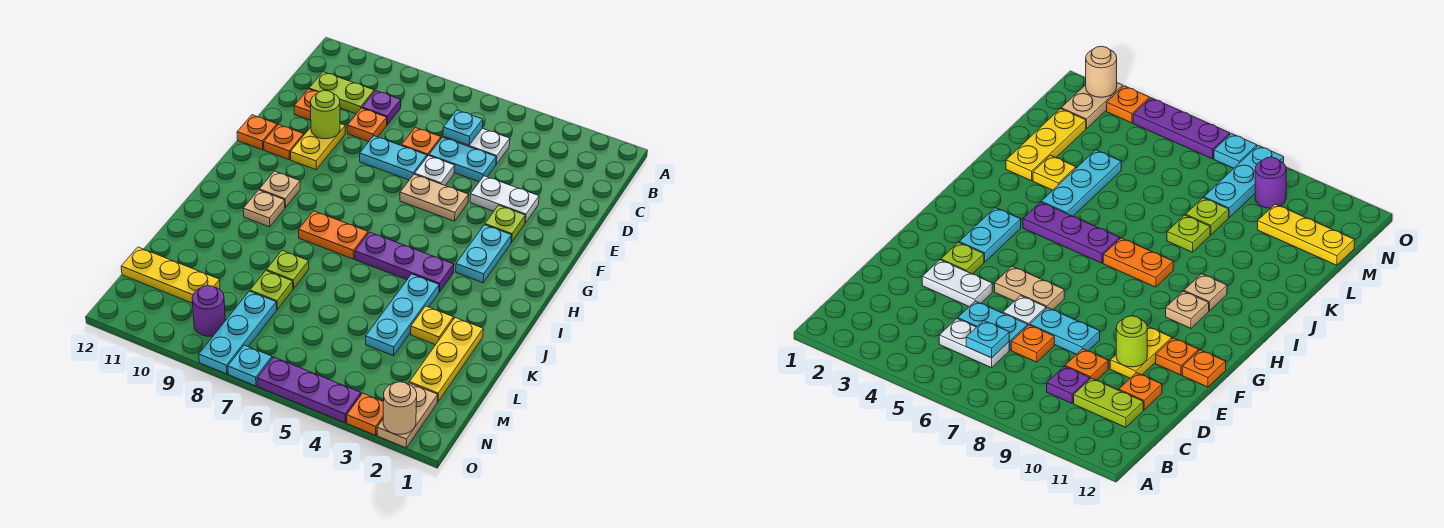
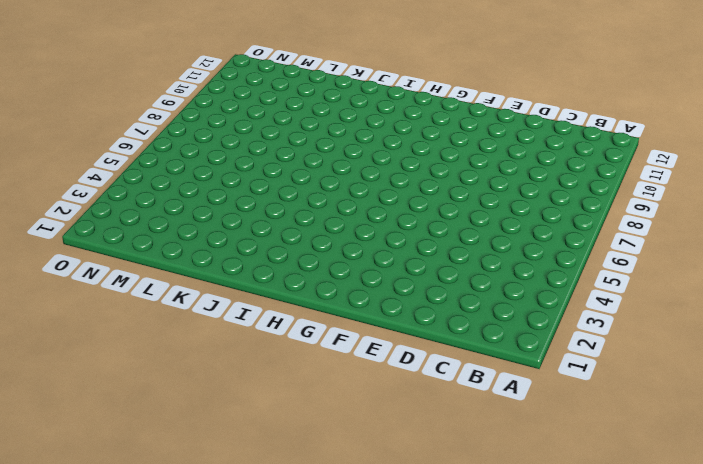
none -> white 1x2 plate [443,128,510,164]
none -> purple 1x1 plate [362,91,401,125]
none -> lime 1x2 plate [309,72,374,114]
none -> cyan 1x2 plate [429,137,496,182]

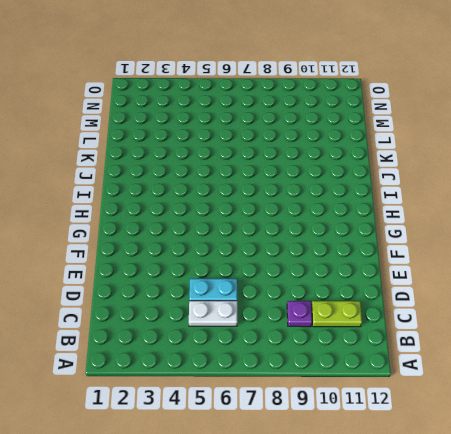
none -> orange 1x1 plate [401,128,441,157]
none -> orange 1x1 plate [347,108,387,142]
none -> orange 1x1 plate [294,89,319,120]
none -> white 1x2 plate [470,176,539,223]

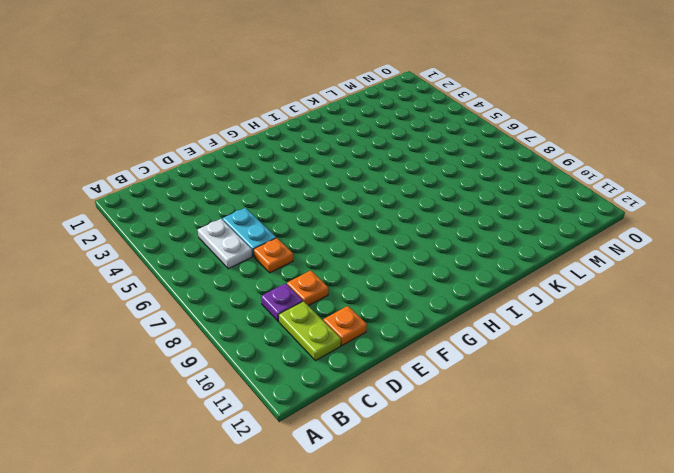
none -> white 1x2 plate [470,176,539,223]
none -> white 1x1 plate [415,156,455,186]
none -> cyan 1x2 plate [360,136,427,180]
none -> yellow 1x2 plate [290,124,345,170]

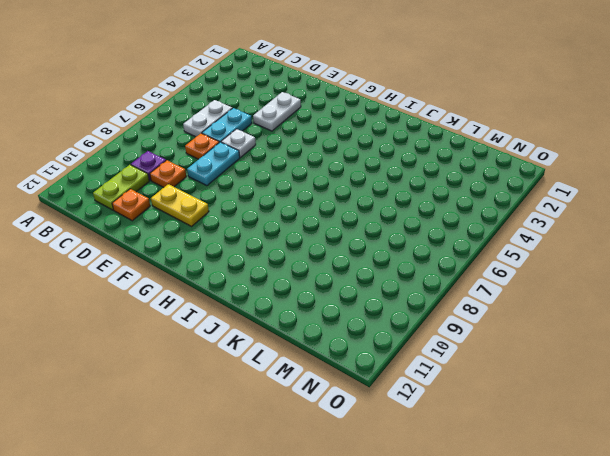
none -> lime 1x1 plate [485,205,525,242]
none -> tan 1x2 plate [400,174,468,221]
none -> orange 1x1 plate [264,125,304,160]
none -> orange 1x1 plate [237,115,277,150]

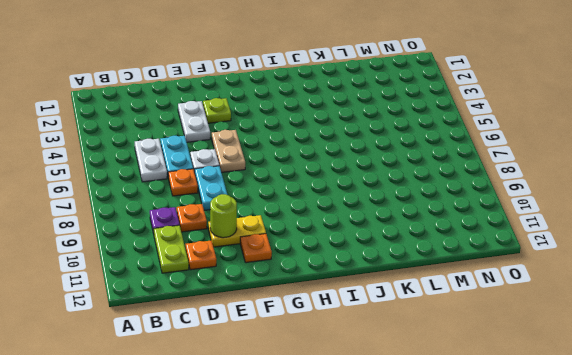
none -> orange 1x1 plate [237,115,277,150]
none -> cyan 1x2 plate [456,225,512,283]
none -> tan 1x1 plate [259,171,300,208]
none -> purple 1x3 plate [355,232,454,292]

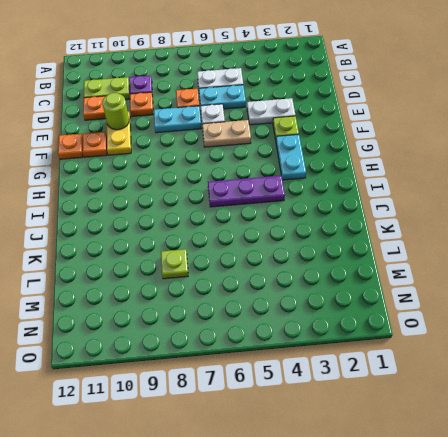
none -> tan 1x1 plate [259,171,300,208]
none -> orange 1x2 plate [299,211,368,259]
none -> tan 1x1 plate [243,190,285,227]
none -> cyan 1x3 plate [366,274,439,356]

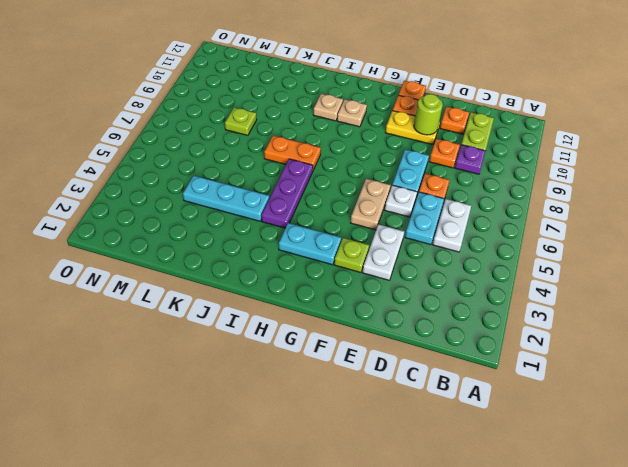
orange 1x2 plate [264,136,321,170] -> orange 1x2 plate turned to [299,211,368,259]
none -> yellow 1x3 plate [409,318,483,402]
none -> yellow 1x1 plate [411,306,454,345]
none -> lime 1x1 plate [266,250,309,289]
none -> cyan 1x3 plate [199,291,277,374]

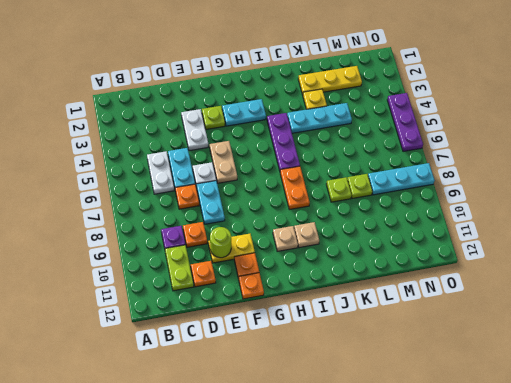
none -> yellow 1x3 plate [121,247,220,303]
none -> tan 1x2 plate [377,383,438,448]
none -> purple 1x1 round brick [192,286,225,336]
none -> orange 1x1 plate [347,393,383,435]

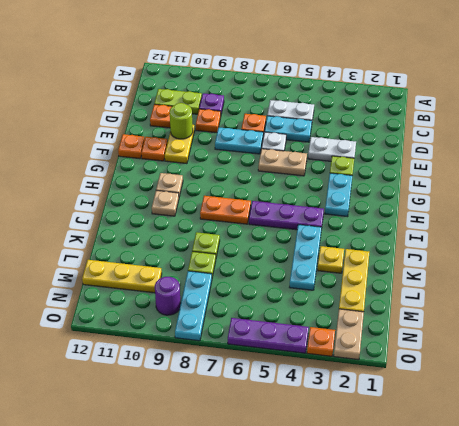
none -> cyan 1x1 plate [228,345,272,386]
none -> cyan 1x1 plate [443,110,483,145]
none -> tan 1x1 round brick [383,382,417,434]

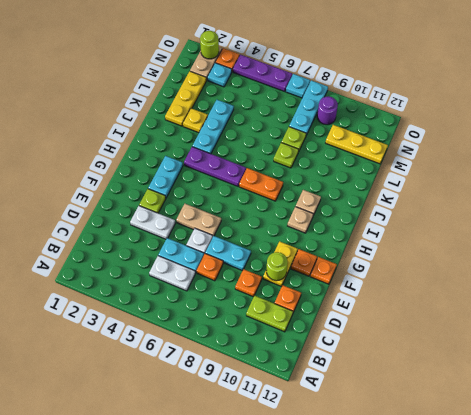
cyan 1x1 plate [207,63,232,87] -> cyan 1x1 plate moved to [443,110,483,145]
lime 1x1 round brick [200,31,219,59] -> tan 1x1 round brick [383,382,417,434]
none -> purple 1x1 plate [362,91,401,125]

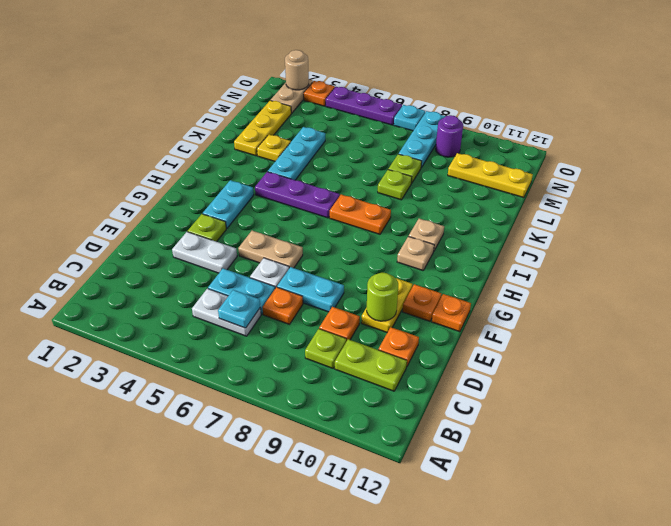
lime 1x1 plate [305,329,346,368] -> purple 1x1 plate [362,91,401,125]

